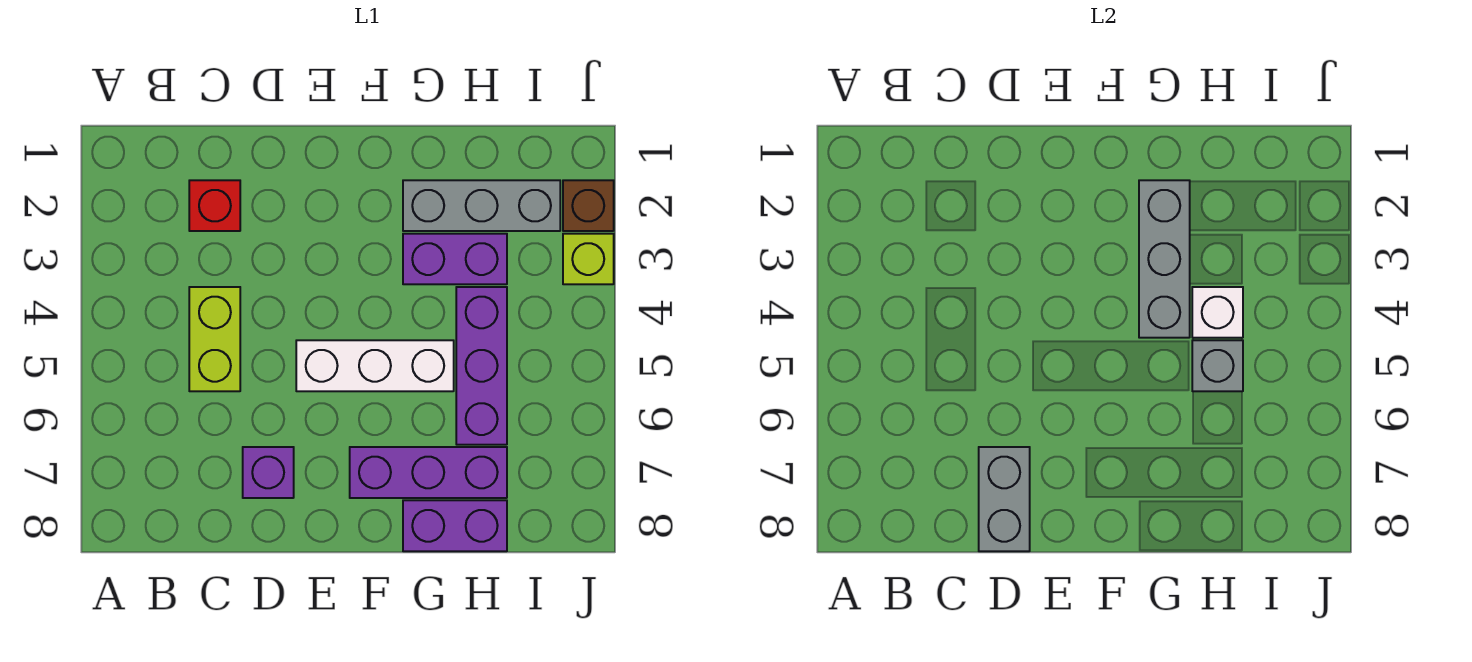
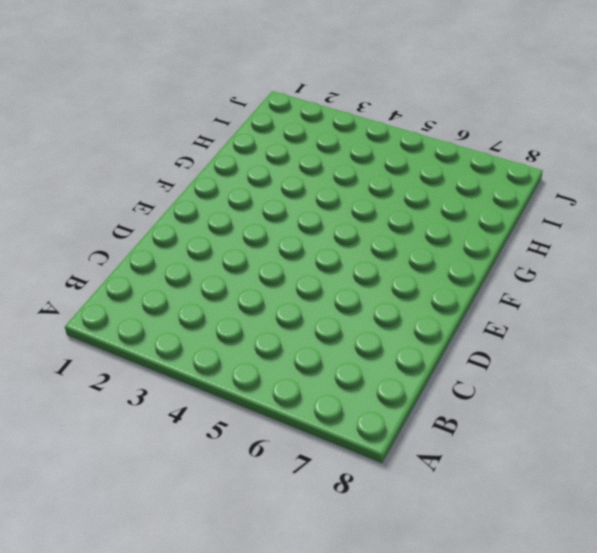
none -> red 1x1 brick [189,180,240,231]
none -> lime 1x2 brick [189,287,240,391]
none -> purple 1x1 brick [243,447,294,498]

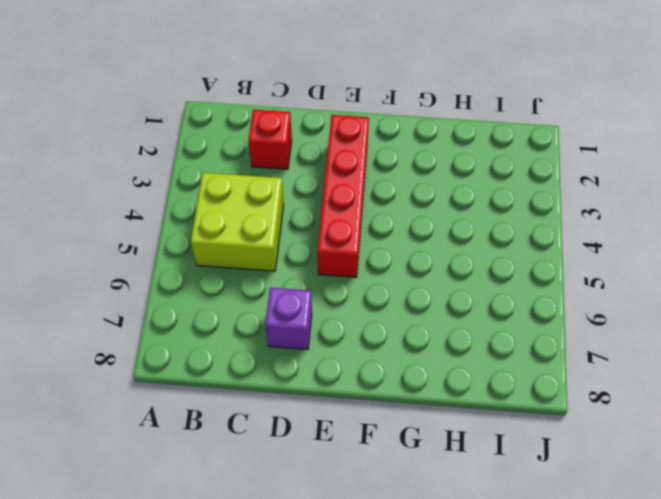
lime 2x2 brick [191,173,284,271] -> lime 1x2 brick [189,287,240,391]
red 1x4 brick [317,115,369,277] -> white 1x3 brick [296,340,454,391]
none -> purple 1x3 brick [350,447,507,498]
none -> grey 1x3 brick [403,180,560,231]
none -> purple 1x2 brick [403,234,507,284]

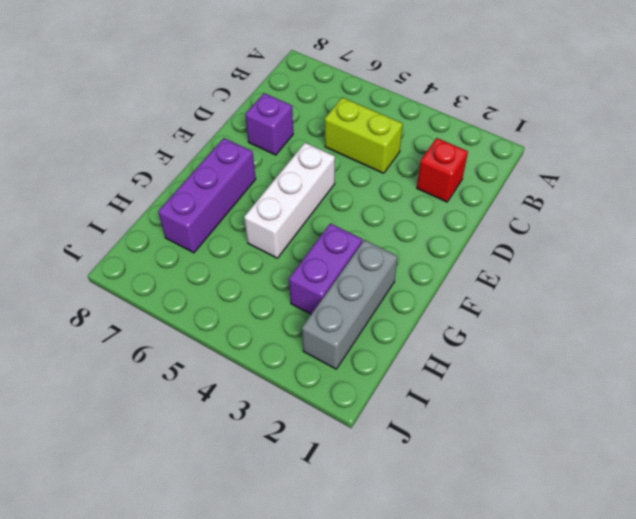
none -> purple 1x2 brick [403,500,507,551]
none -> purple 1x3 brick [456,287,507,445]
none -> brown 1x1 brick [563,180,614,231]

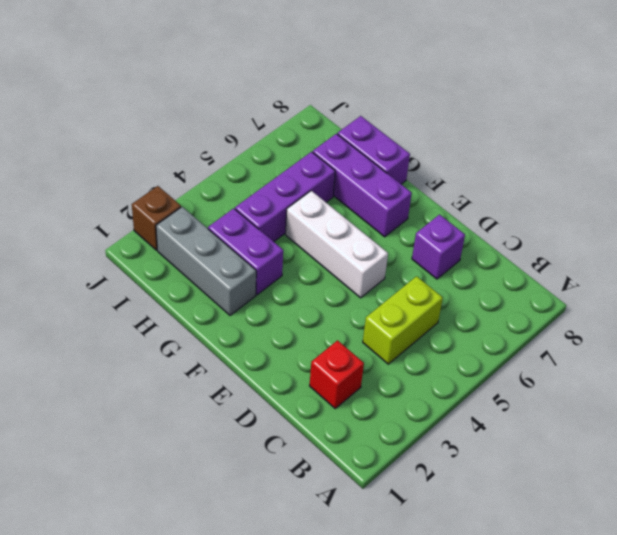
none -> lime 1x1 brick [563,234,614,284]
none -> grey 1x2 brick [979,447,1030,551]
none -> grey 1x3 brick [1139,180,1190,338]

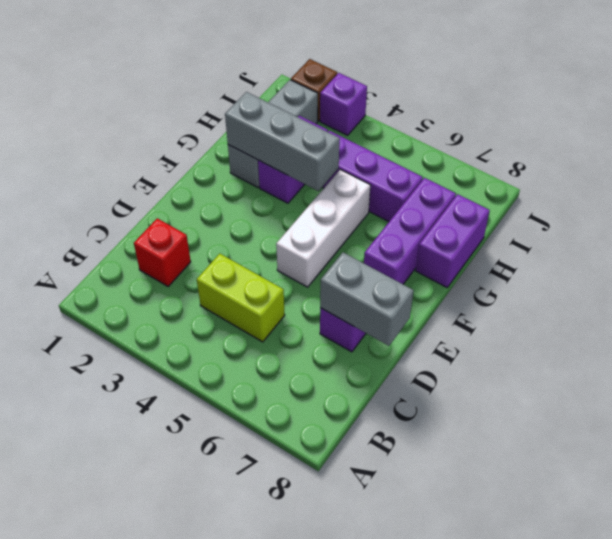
purple 1x1 brick [320,73,367,135] -> lime 1x1 brick [563,234,614,284]
none -> white 1x1 brick [1192,287,1243,338]
none -> grey 1x1 brick [1192,340,1243,391]

